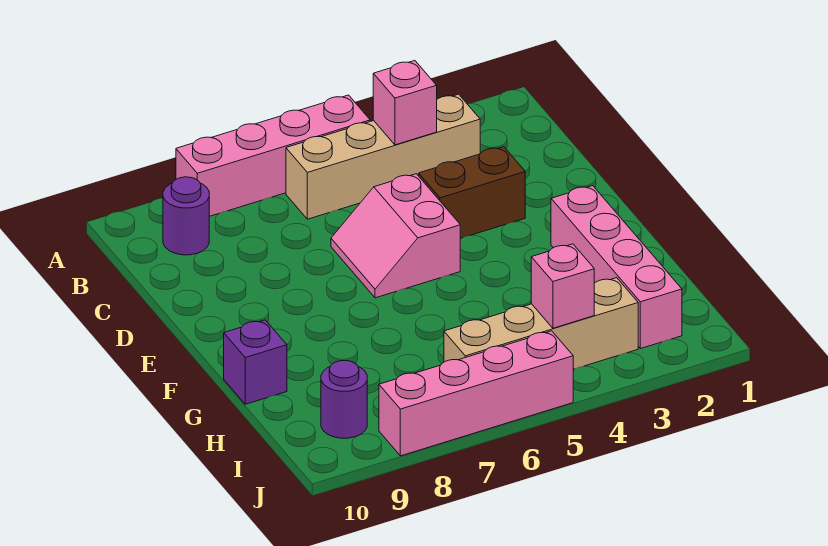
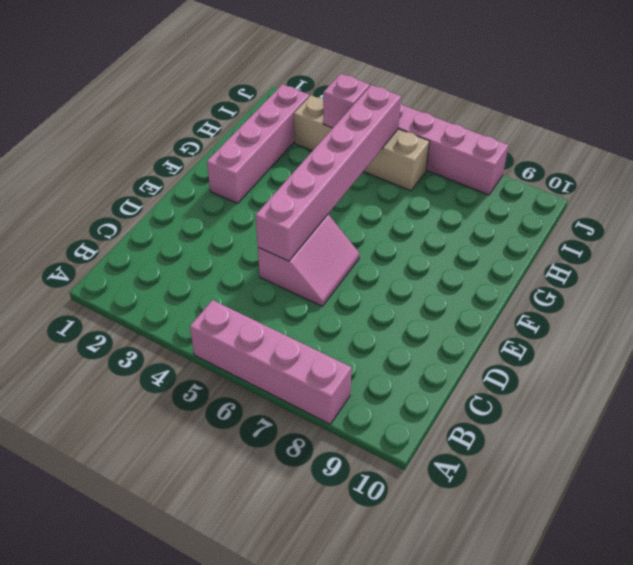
pink 1x6 brick [256,85,401,261] -> none
none -> tan 1x4 brick [286,94,480,219]
none -> purple 1x1 round brick [163,177,209,255]
none -> brown 1x2 brick [419,147,525,238]

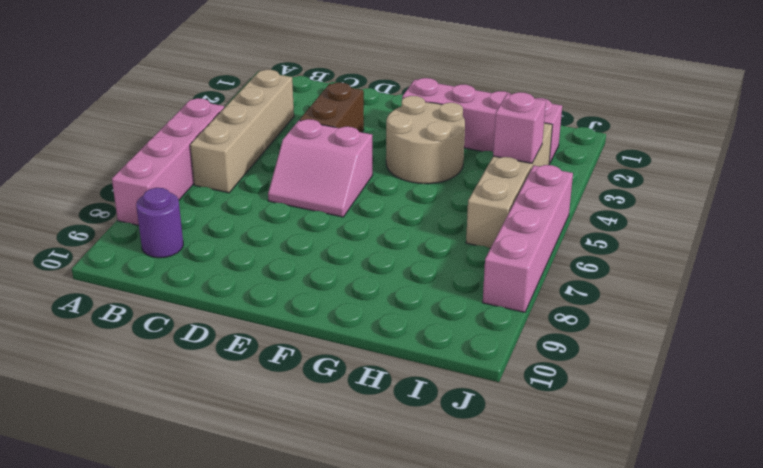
tan 2x2 round brick [386,96,465,184] -> none
none -> purple 1x1 brick [224,320,287,404]
none -> purple 1x1 round brick [321,361,367,438]
none -> pink 1x1 brick [373,61,437,145]

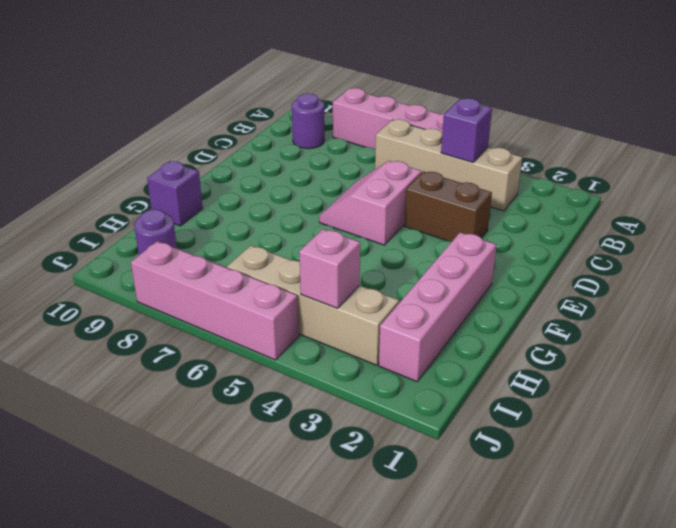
purple 1x1 brick [441,98,492,163] -> pink 1x1 brick [373,61,437,145]

